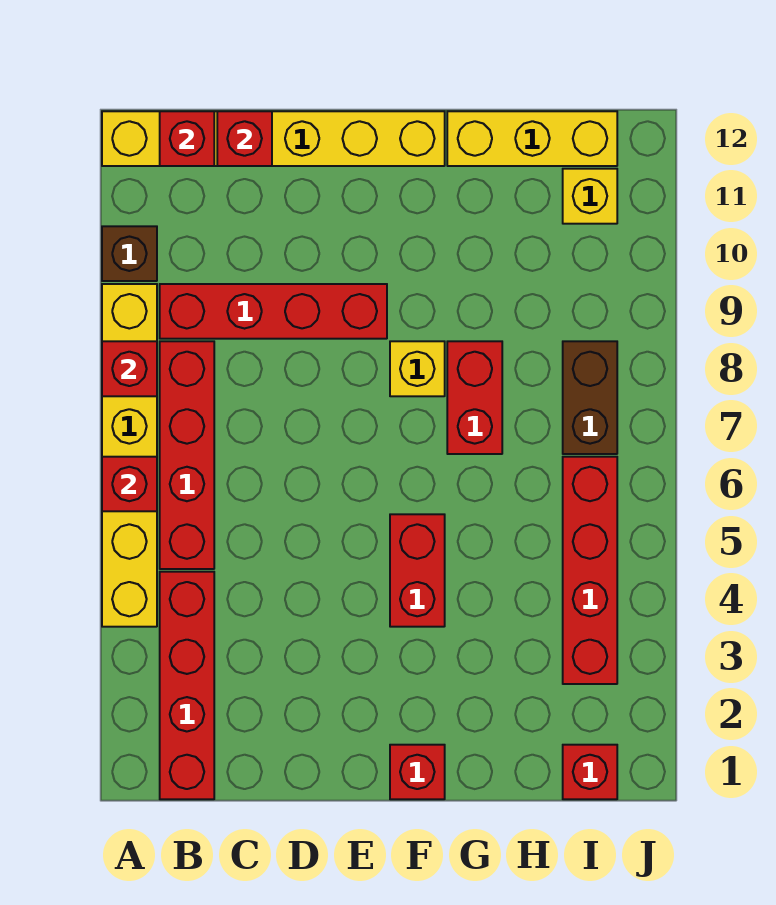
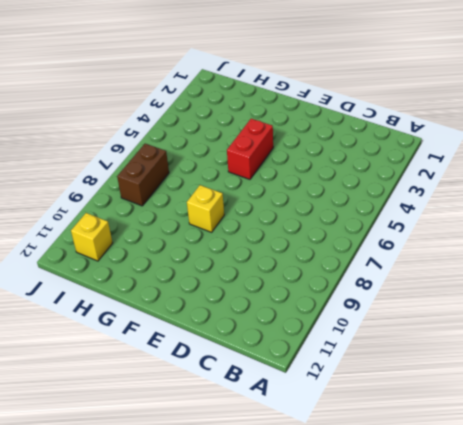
none -> yellow 1x6 brick [102,284,157,627]
none -> brown 1x1 brick [102,226,157,281]
none -> yellow 1x6 brick [102,111,445,166]

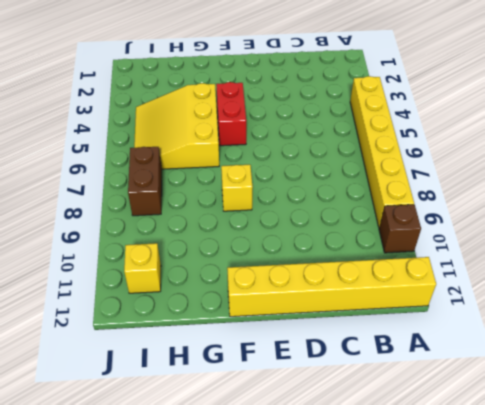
yellow 3x3 slope [134,83,219,169] -> red 1x4 brick [563,457,617,684]
none -> red 1x4 brick [160,572,214,799]
none -> red 1x4 brick [160,341,214,569]
none -> red 1x4 brick [160,284,387,339]

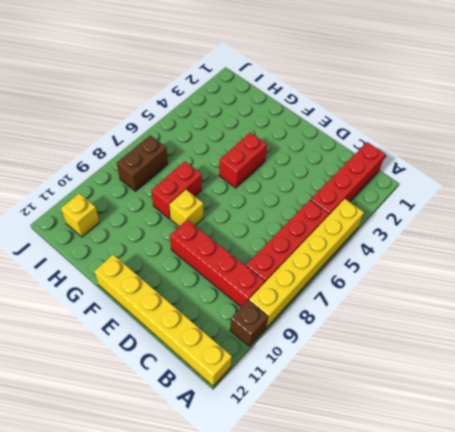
none -> red 1x1 brick [390,745,445,799]
none -> yellow 1x3 brick [447,111,617,166]
none -> red 1x1 brick [563,745,617,799]

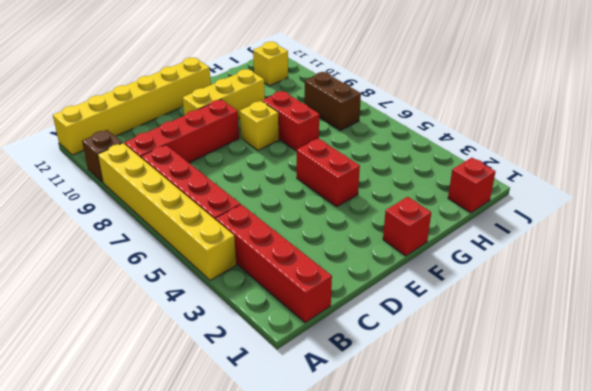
yellow 1x3 brick [183,69,265,119] -> yellow 1x3 brick moved to [447,111,617,166]
none -> red 1x4 brick [563,457,617,684]
none -> red 1x1 brick [102,457,157,511]
none -> red 1x1 brick [102,341,157,396]

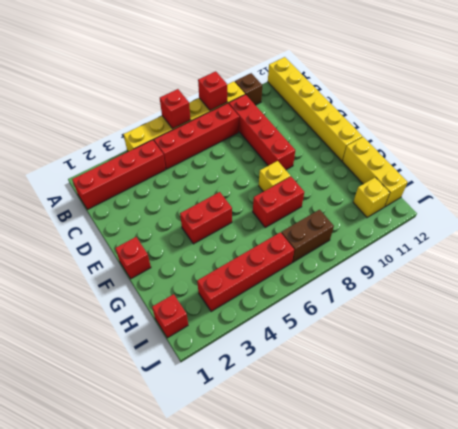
none -> red 1x1 brick [160,111,214,166]
none -> red 1x1 brick [217,111,272,166]

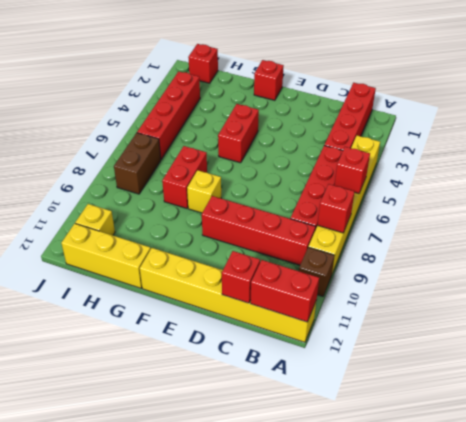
red 1x2 brick [250,260,319,322] -> red 1x1 brick [160,111,214,166]

